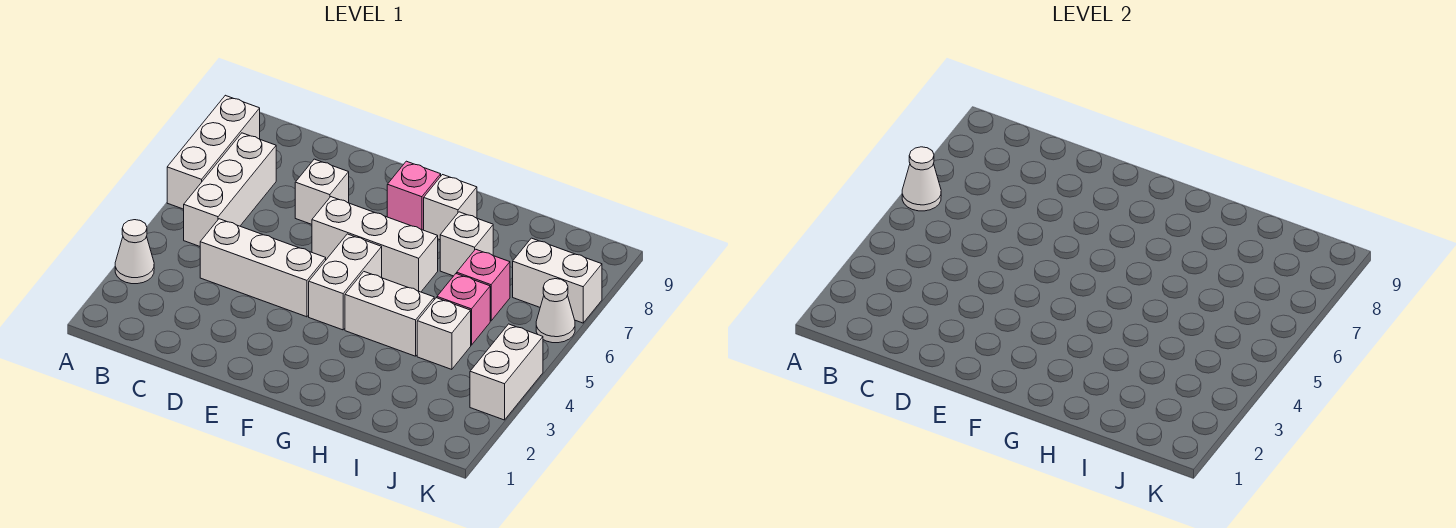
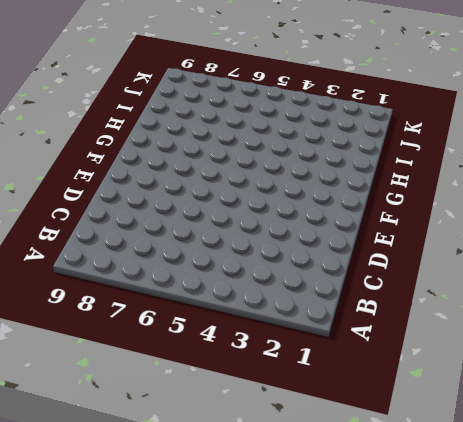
none -> white 1x1 cone [115,220,154,284]
none -> white 1x3 brick [167,95,260,209]
none -> white 1x3 brick [184,133,276,246]

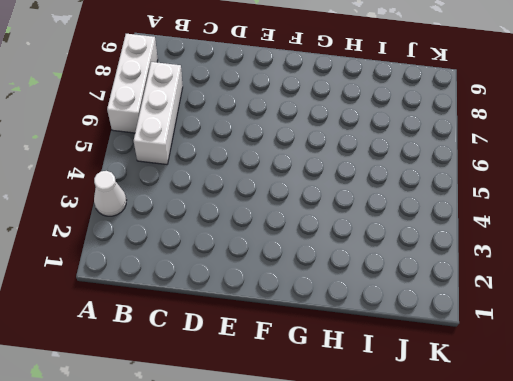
none -> white 1x3 brick [200,219,326,317]
none -> white 1x1 brick [295,159,349,224]
none -> white 1x3 brick [312,197,438,292]

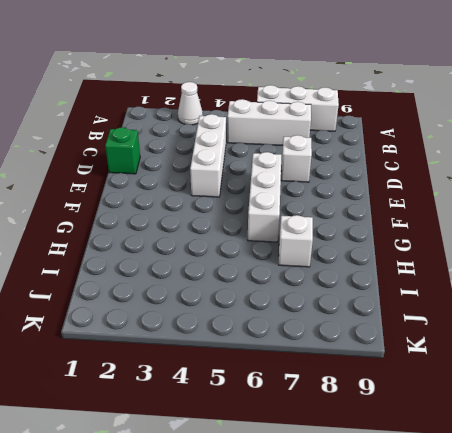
green 1x1 brick [105,127,140,174] -> none
none -> white 1x2 brick [309,234,382,330]
none -> pink 1x1 brick [387,161,441,230]
none -> white 1x2 brick [345,272,434,356]

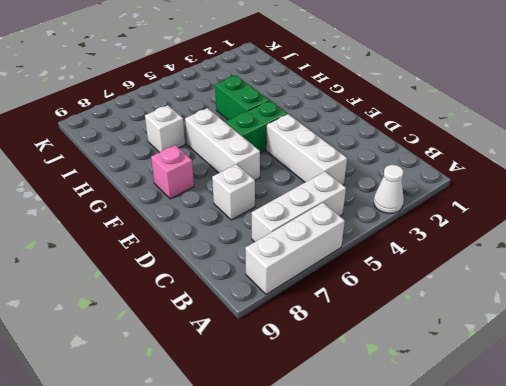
green 1x2 brick [226,101,287,153] -> white 1x2 brick [309,234,382,330]
green 1x2 brick [215,75,269,120] -> white 1x2 brick [345,272,434,356]
none -> white 1x1 brick [424,175,477,240]
none -> white 1x1 brick [417,298,471,369]
none -> pink 1x1 brick [437,274,490,345]

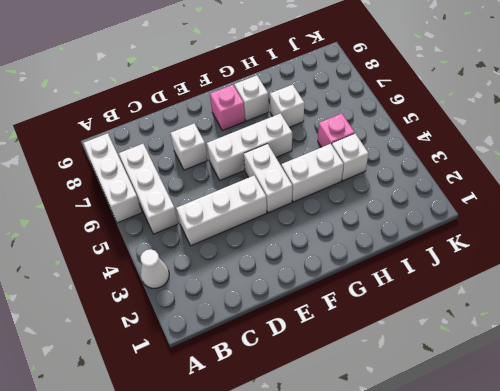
none -> pink 1x1 brick [457,249,510,321]
none -> white 1x2 brick [513,238,602,323]
none -> white 1x2 brick [470,324,543,420]

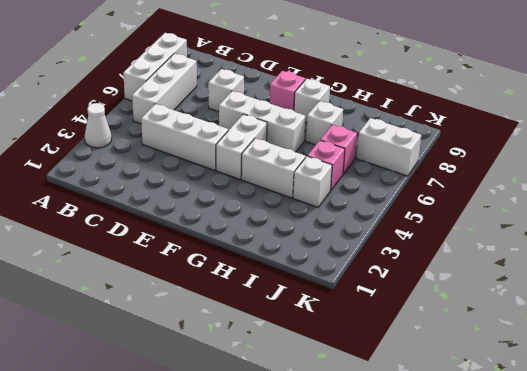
none -> white 1x2 brick [470,324,543,420]
none -> white 1x1 cone [536,279,575,343]
none -> white 1x1 cone [902,147,941,211]

